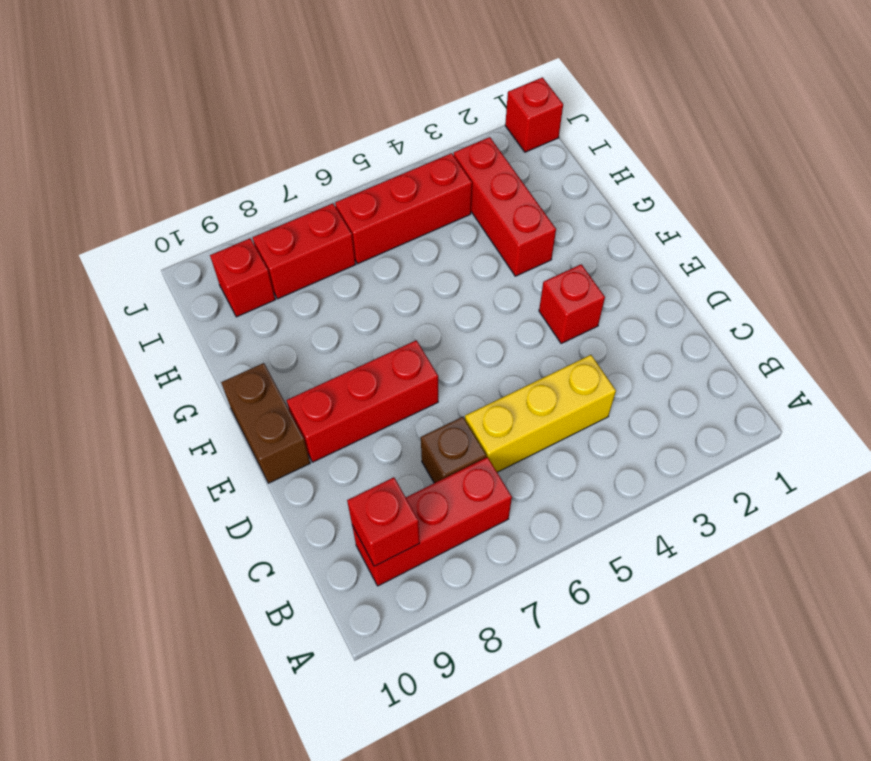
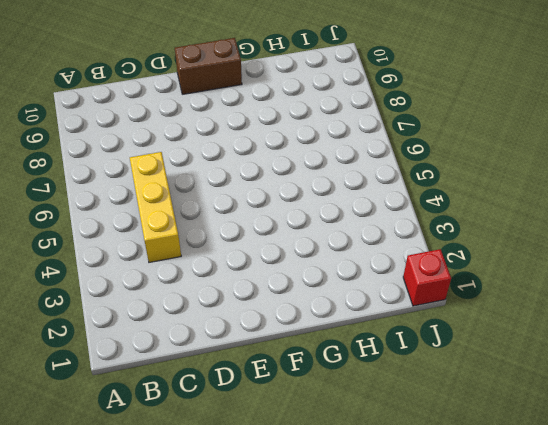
none -> red 1x3 brick [352,457,512,586]
none -> brown 1x1 brick [421,417,486,483]
none -> red 1x1 brick [539,264,605,343]

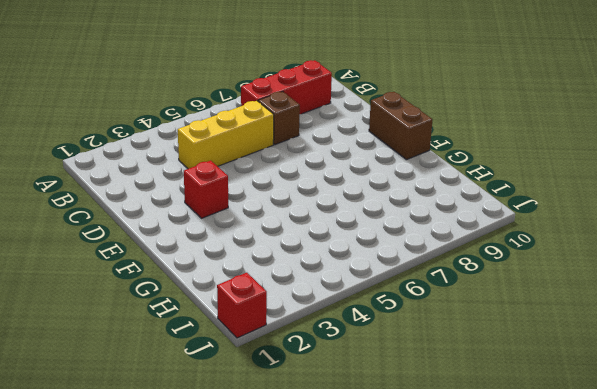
none -> red 1x3 brick [287,340,438,462]
none -> red 1x3 brick [454,137,556,276]
none -> red 1x3 brick [335,153,472,264]

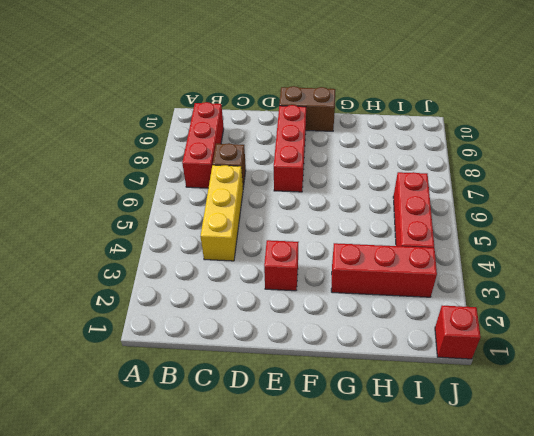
none -> red 1x2 brick [253,203,356,299]
none -> red 1x1 brick [210,238,275,317]
none -> red 1x1 brick [347,477,420,566]

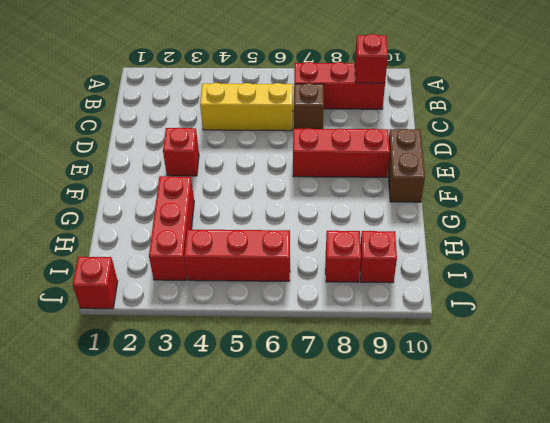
red 1x1 brick [326,231,361,282] -> red 1x2 brick [253,203,356,299]

